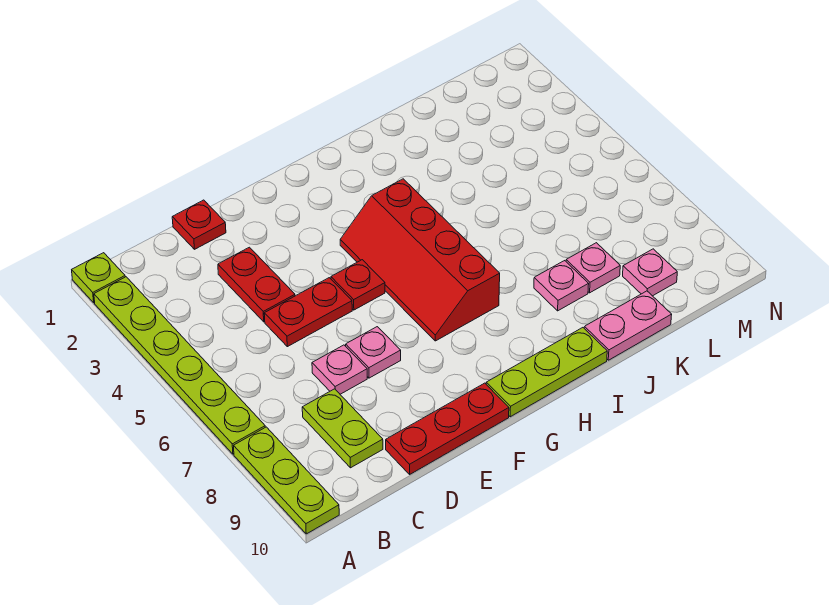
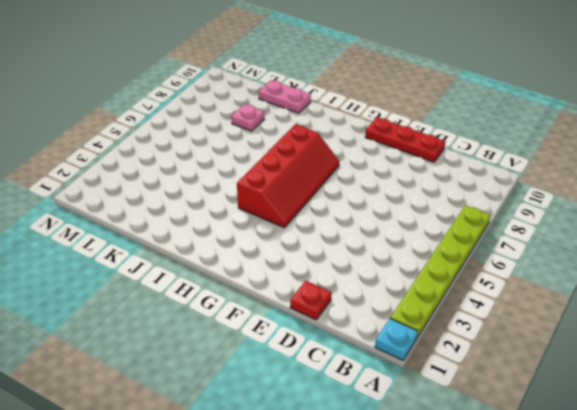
cyan 1x1 plate [375,319,418,360] -> lime 1x1 plate [72,253,125,303]
none -> lime 1x3 plate [234,427,339,534]
none -> lime 1x2 plate [302,389,383,468]
none -> red 1x2 plate [218,247,295,322]

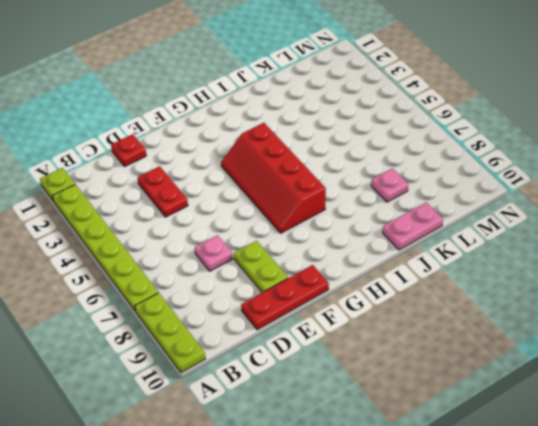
lime 1x2 plate [234,241,288,292] -> lime 1x2 plate moved to [302,389,383,468]
none -> red 1x2 plate [264,278,352,347]
none -> pink 1x1 plate [346,327,401,378]
none -> red 1x1 plate [331,260,385,310]

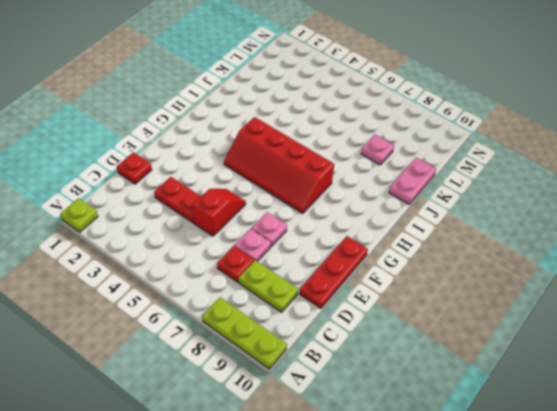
red 1x1 plate [217,246,254,282] -> red 1x1 plate moved to [331,260,385,310]
red 1x2 slope [193,189,246,236] -> red 1x2 plate [264,278,352,347]
none -> lime 1x6 plate [94,277,265,454]
none -> lime 1x3 plate [486,328,607,417]
none -> pink 1x1 plate [534,261,589,311]

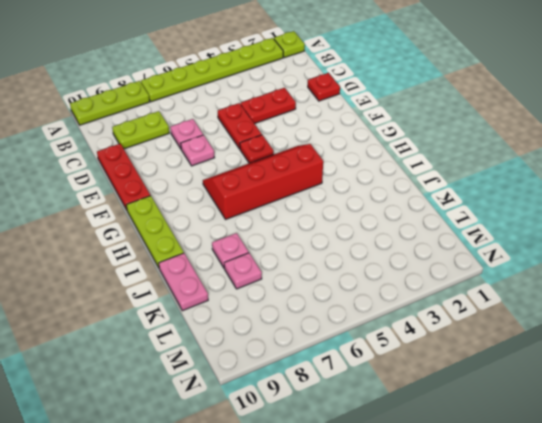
none -> pink 1x1 plate [623,249,677,296]

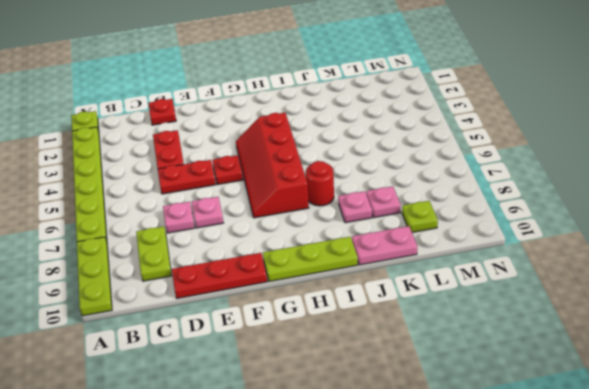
red 1x1 round brick [306,161,334,206] -> none
lime 1x1 plate [402,201,438,232] -> pink 1x1 plate [623,249,677,296]

